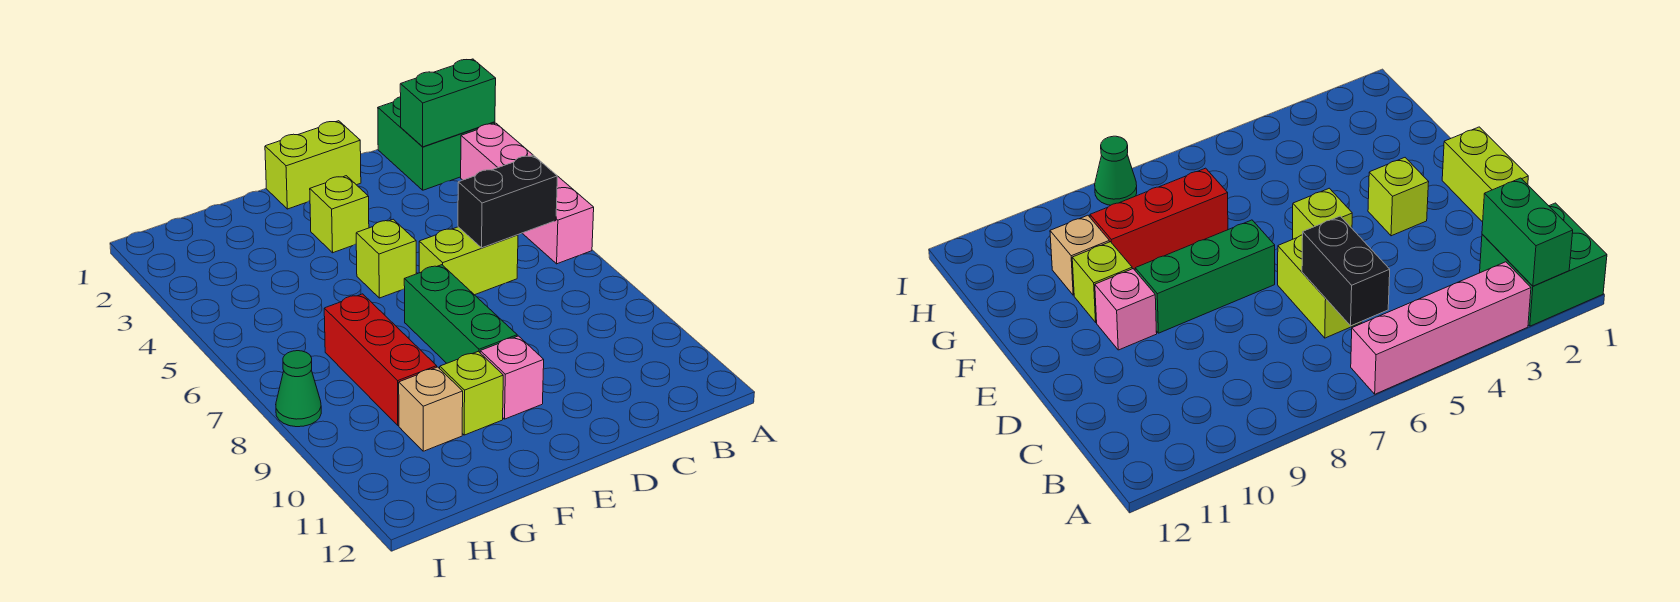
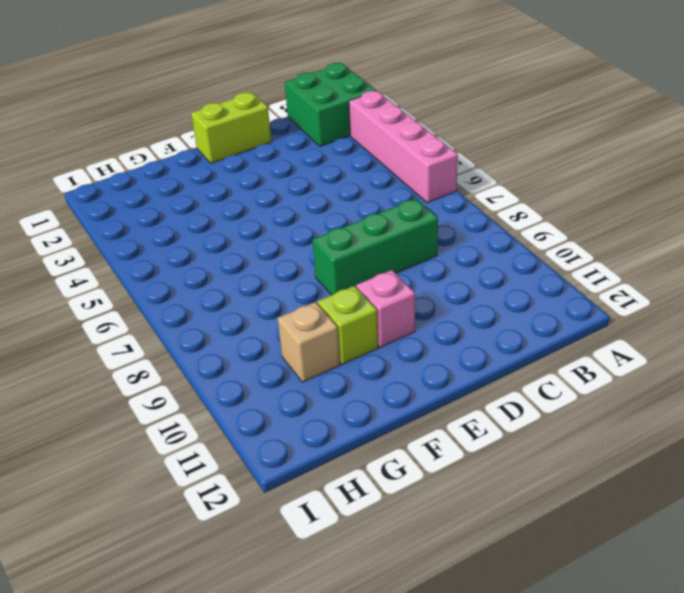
green 1x3 brick [313,199,438,295] -> green 1x3 brick turned to [404,265,517,363]
none -> lime 1x2 brick [419,227,518,295]
none -> lime 1x1 brick [310,176,369,253]
none -> lime 1x1 brick [356,219,416,298]

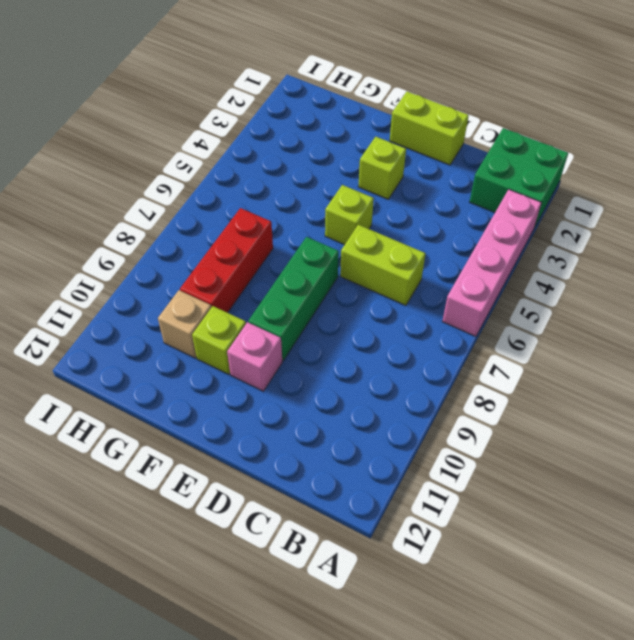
none -> green 1x1 cone [276,351,321,427]
none -> green 1x2 brick [400,59,496,147]
none -> black 1x2 brick [458,155,557,248]

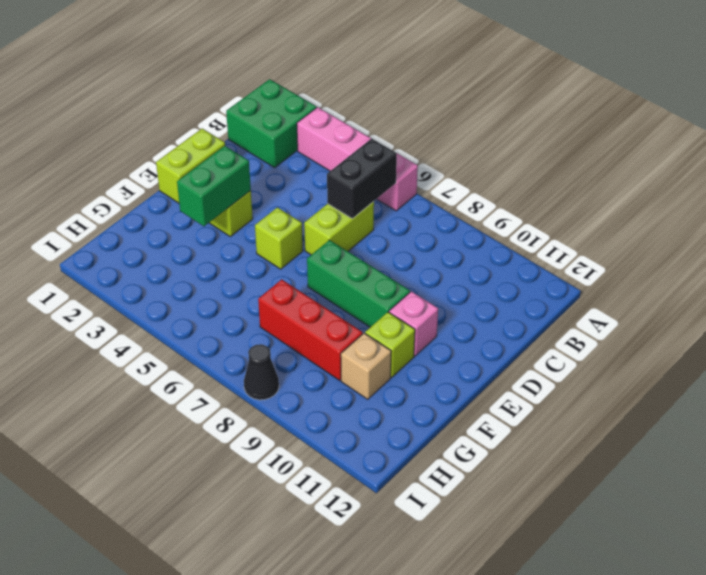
green 1x2 brick [177,146,251,226] -> green 1x2 brick moved to [400,59,496,147]
black 1x1 cone [244,344,279,400] -> green 1x1 cone [276,351,321,427]

